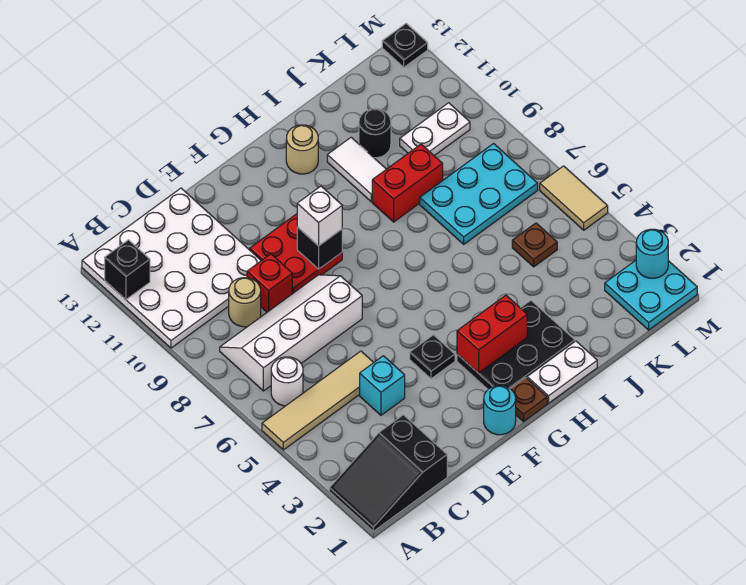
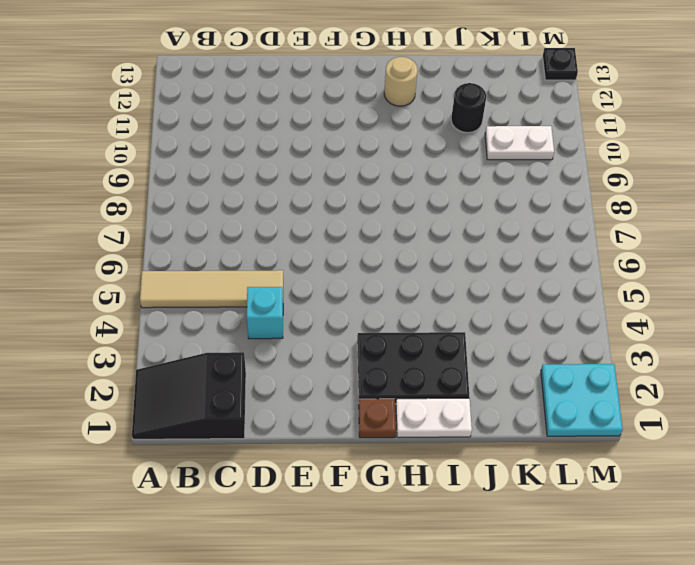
none -> white 4x4 plate [82,188,261,348]
none -> white 1x1 round brick [271,357,303,406]
none -> white 2x4 slope [220,275,362,391]

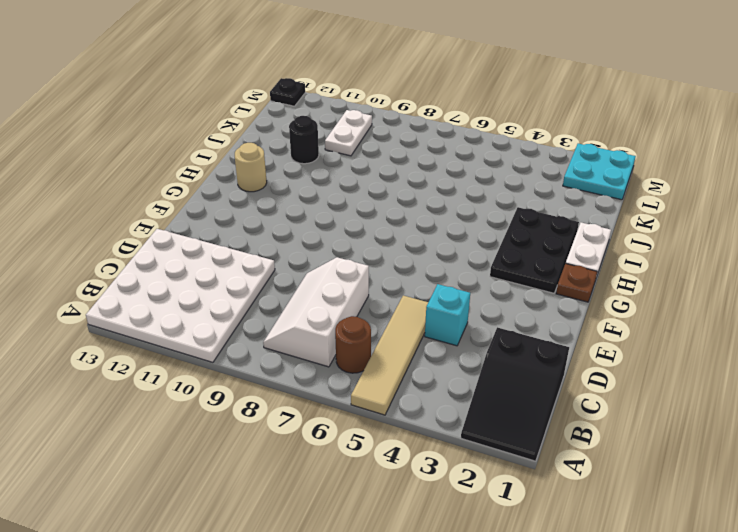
brown 1x1 round brick [335,316,371,373] -> white 1x1 round brick [271,357,303,406]
white 2x3 slope [263,257,369,367] -> white 2x4 slope [220,275,362,391]
none -> tan 1x1 round brick [229,278,261,327]
none -> red 1x1 brick [247,254,292,312]
none -> red 2x2 plate [250,214,342,294]

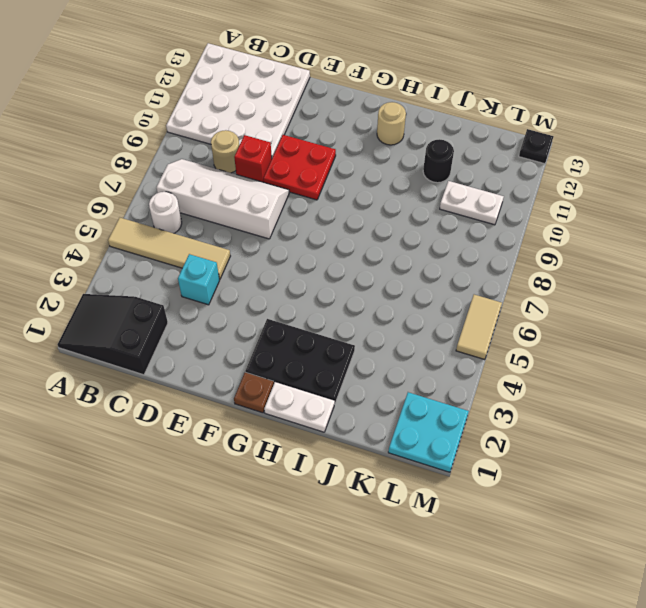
none -> cyan 1x1 round brick [484,386,516,435]
none -> black 1x1 plate [410,335,455,379]
none -> red 1x2 brick [372,144,443,222]

